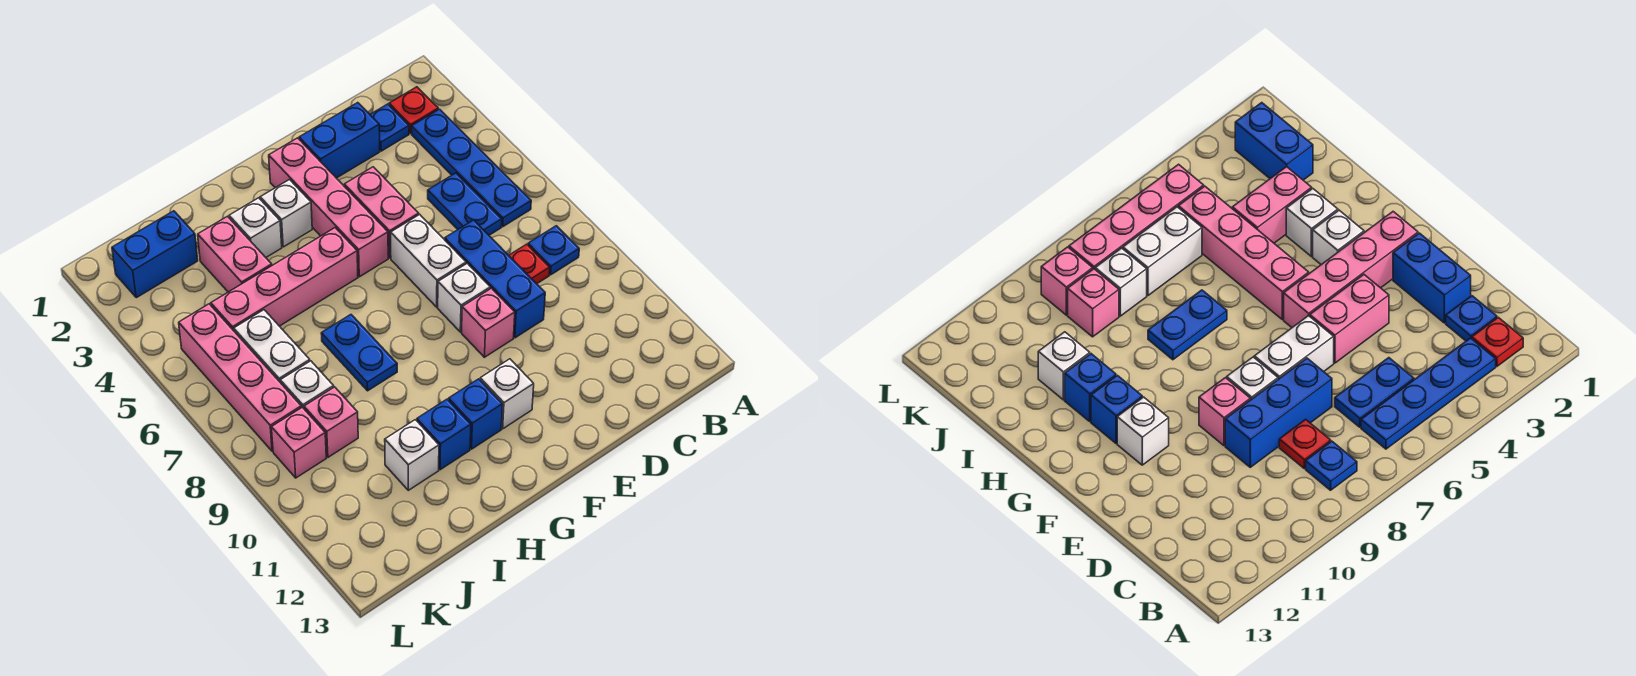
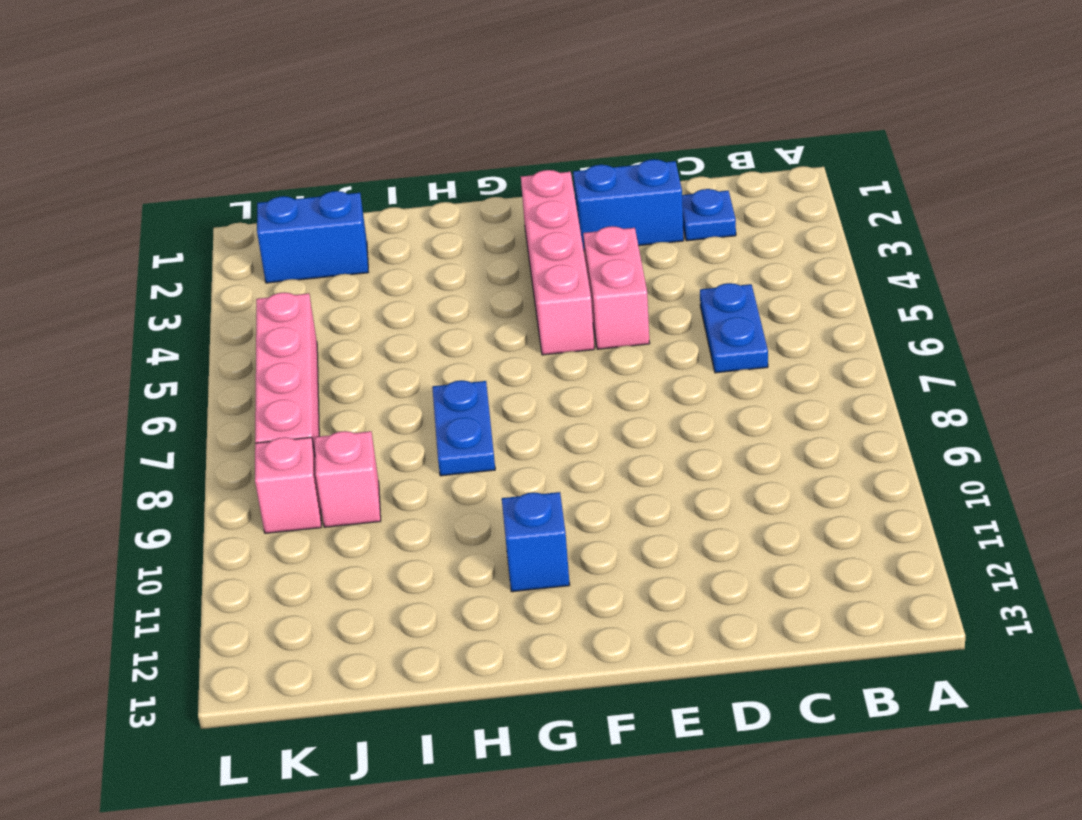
none -> red 1x1 plate [389,87,438,133]
none -> blue 1x4 plate [412,109,531,227]
none -> blue 1x1 plate [528,226,579,275]

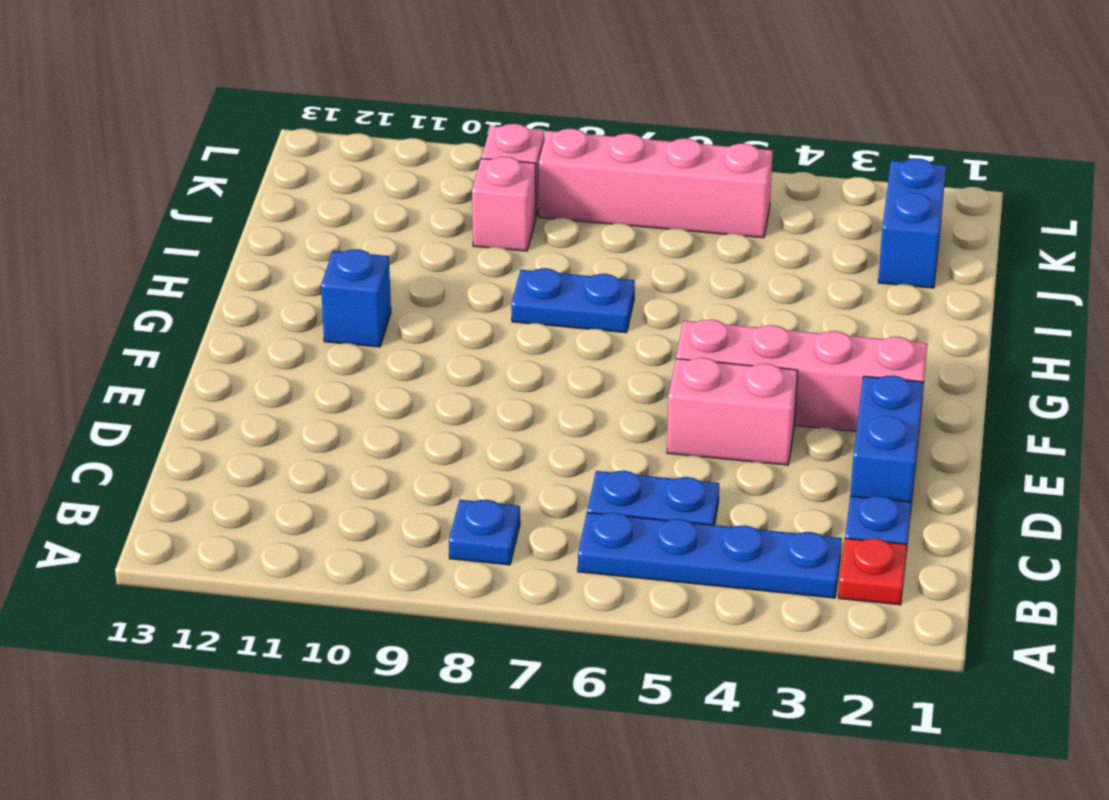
none -> red 1x1 plate [509,244,550,284]
none -> blue 1x3 brick [445,220,545,338]
none -> white 1x2 brick [391,214,466,307]

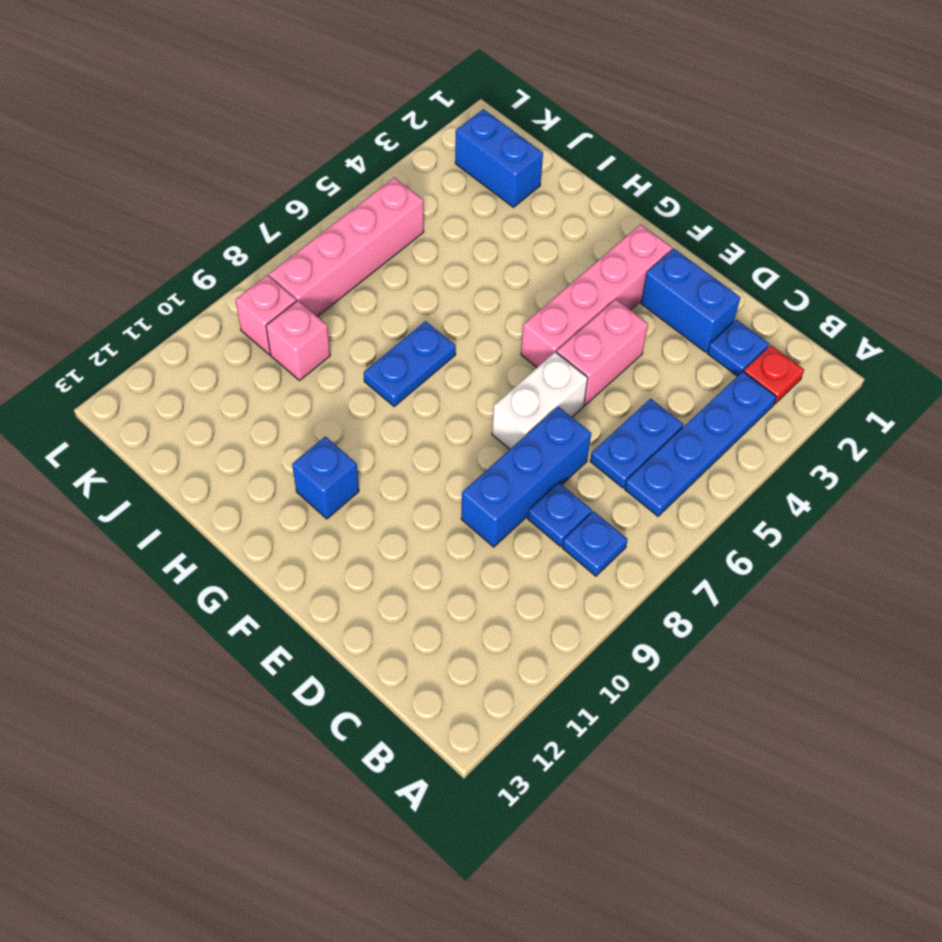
blue 1x1 plate [528,483,592,546] -> red 1x1 plate [509,244,550,284]
none -> white 1x1 brick [438,263,490,332]
none -> pink 1x1 brick [462,288,515,357]
none -> white 1x1 brick [480,359,534,429]

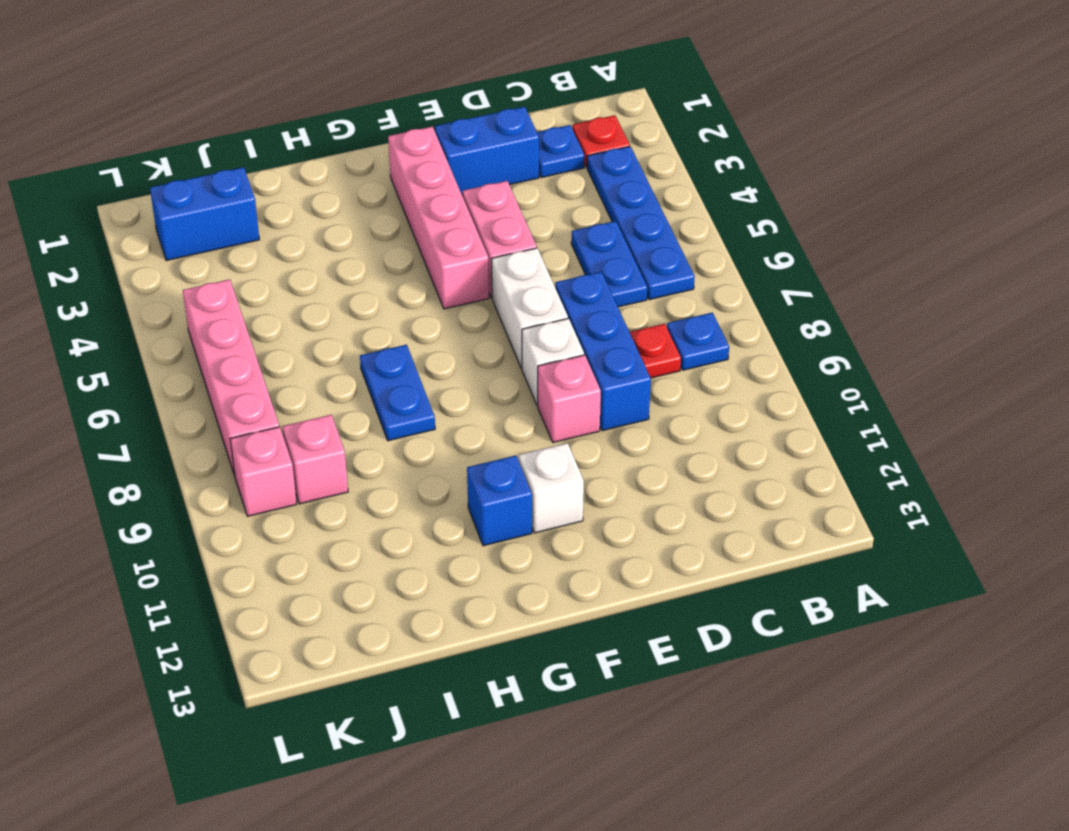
none -> white 1x1 brick [260,180,312,247]
none -> pink 1x4 brick [211,228,358,331]
none -> white 1x1 brick [229,198,282,257]

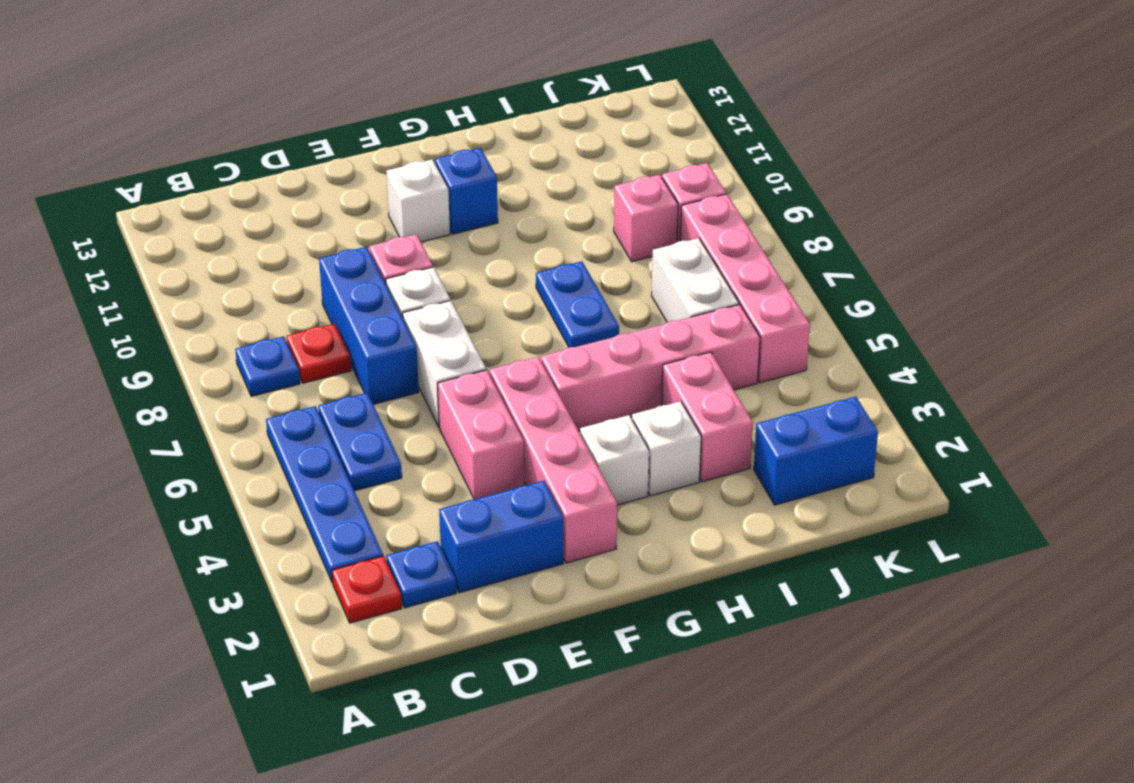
none -> blue 1x1 brick [417,399,471,470]
none -> white 1x1 brick [385,420,439,490]
none -> white 1x1 brick [280,361,334,408]

